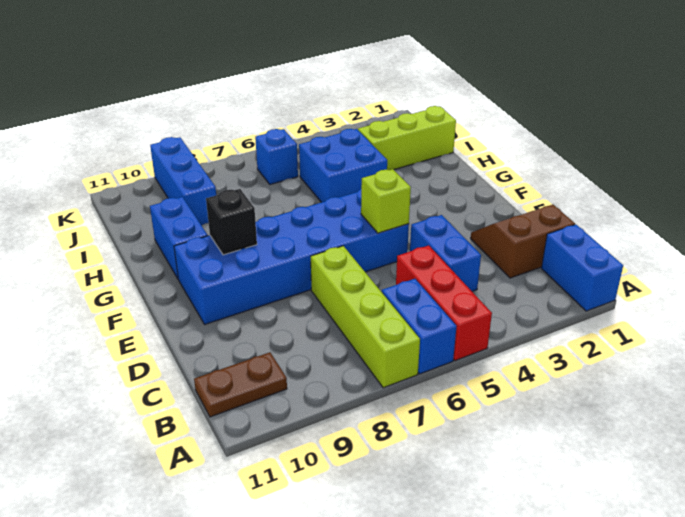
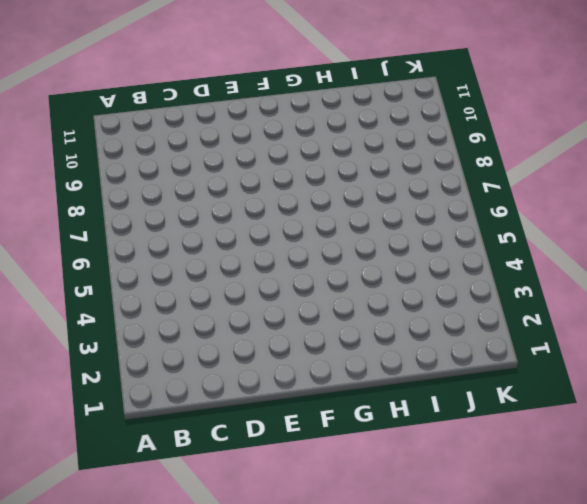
none -> blue 1x2 brick [541,224,623,311]
none -> red 1x3 brick [396,246,492,361]
none -> blue 1x2 brick [382,279,457,374]

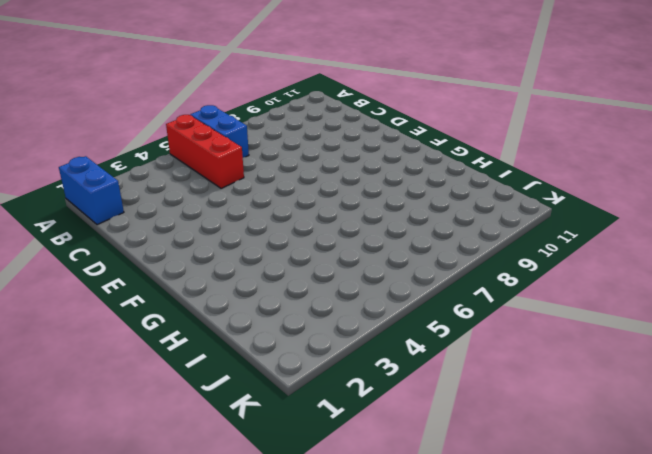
none -> lime 1x4 brick [311,246,420,388]
none -> brown 1x2 plate [194,352,287,417]
none -> brown 2x2 slope [471,205,575,278]

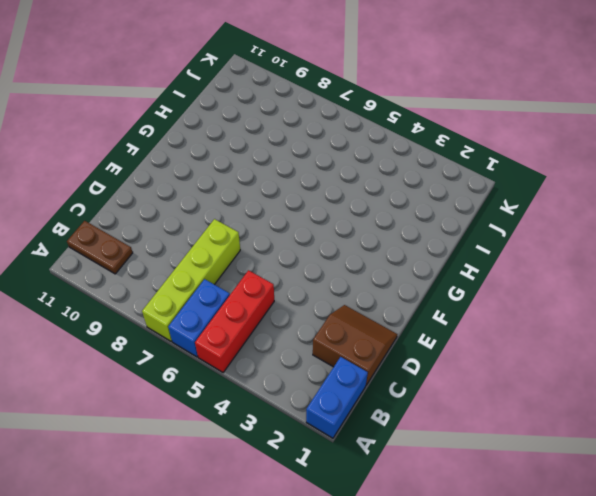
none -> blue 1x2 brick [410,215,481,291]
none -> blue 2x6 brick [174,189,409,324]
none -> blue 1x2 brick [150,197,208,279]

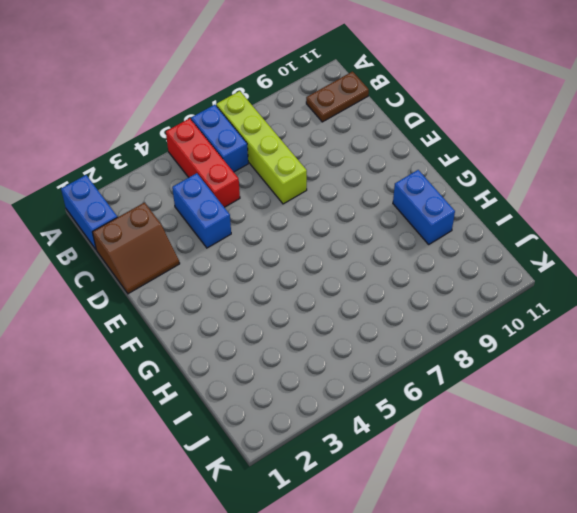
none -> blue 2x6 brick [174,189,409,324]
none -> blue 2x2 brick [299,129,387,202]
none -> lime 1x3 brick [358,106,456,170]

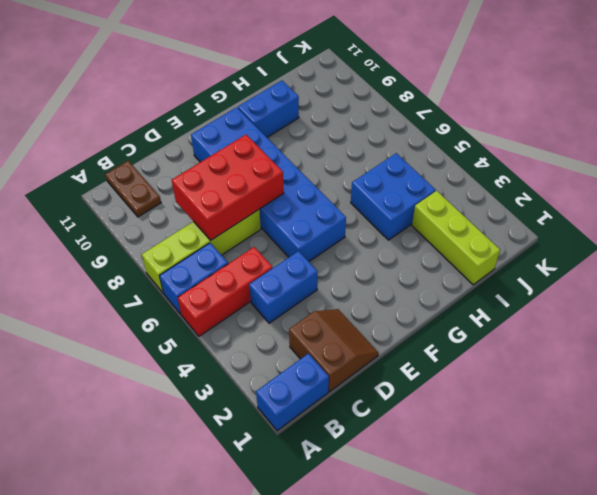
red 2x3 brick [172,135,284,240] -> none
none -> blue 1x3 brick [150,137,216,225]
none -> blue 1x1 brick [255,129,298,184]
none -> lime 1x1 brick [361,169,411,233]

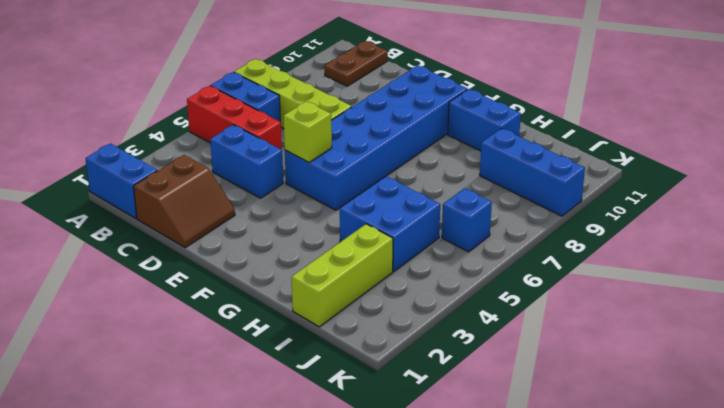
none -> black 1x1 brick [206,189,257,255]

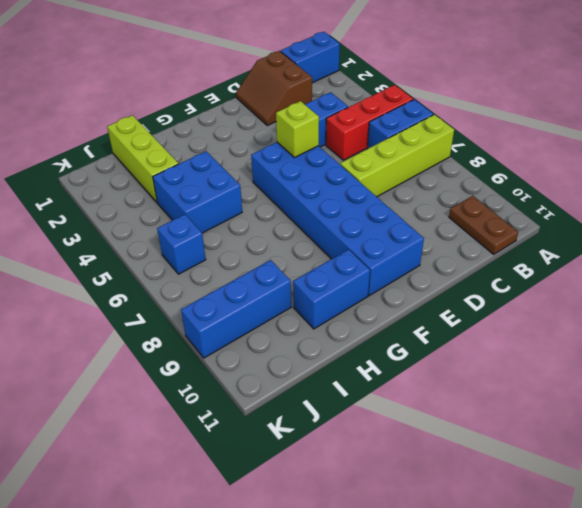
none -> black 1x1 brick [206,189,257,255]

